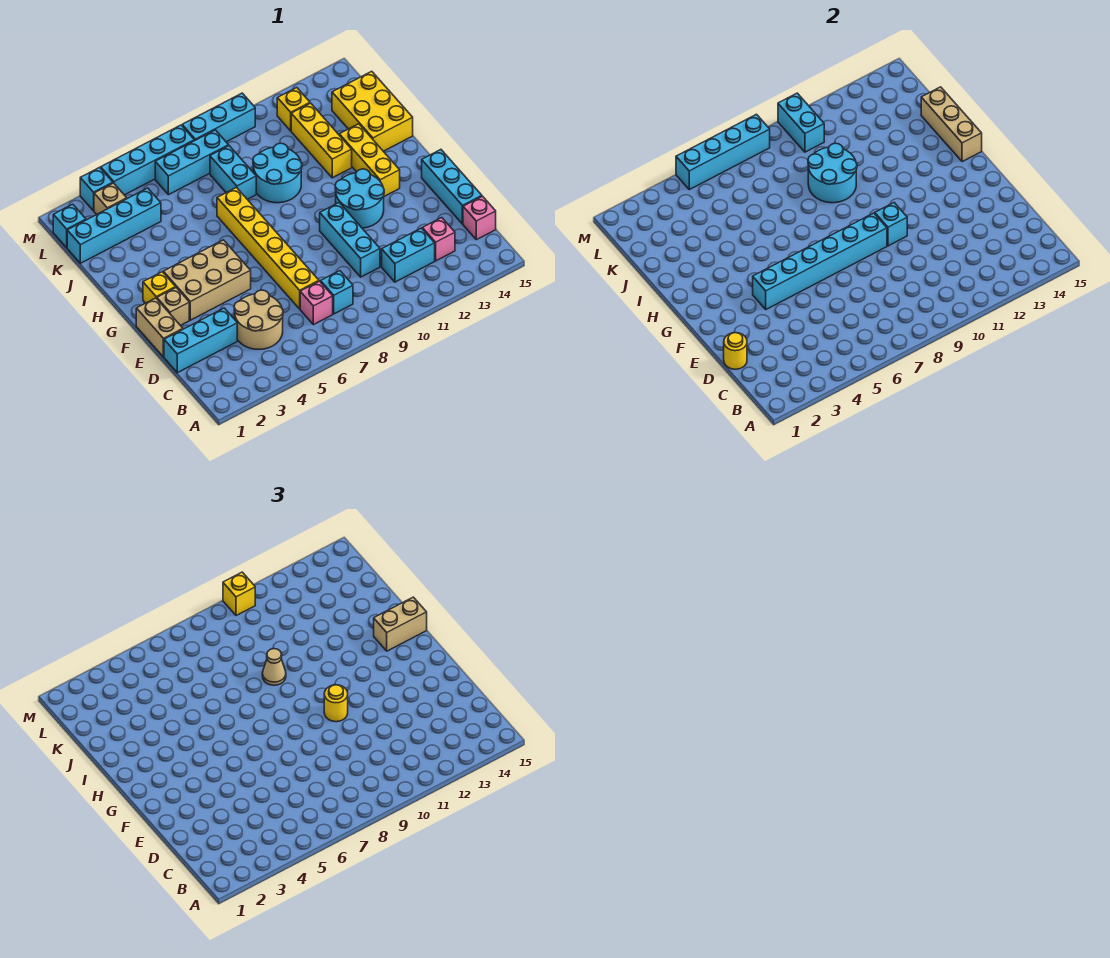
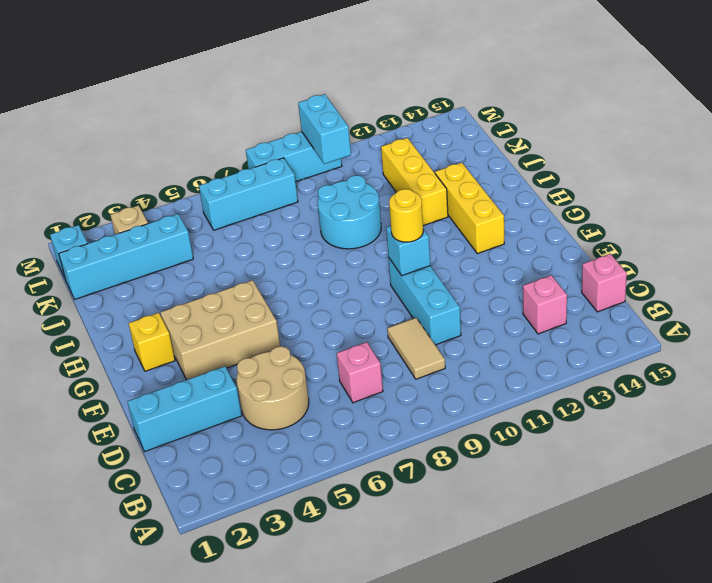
tan 1x2 tile [387,318,445,379] -> none
none -> cyan 1x1 brick [321,271,353,314]
none -> cyan 1x2 brick [382,228,435,282]
none -> yellow 1x6 brick [217,188,319,309]
none -> cyan 1x3 brick [422,150,482,224]

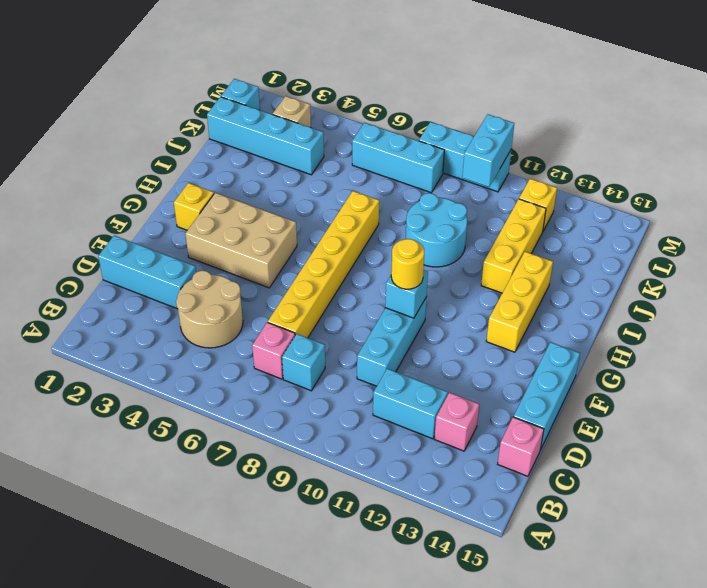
none -> tan 1x2 brick [136,298,183,357]
none -> tan 1x1 brick [157,288,189,326]
none -> cyan 2x2 round brick [335,169,384,228]
none -> yellow 2x3 brick [332,71,413,151]

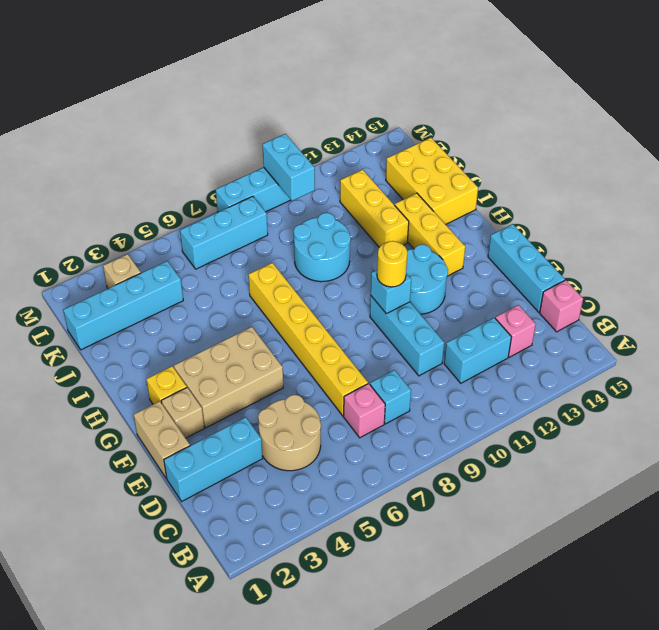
none -> cyan 1x2 brick [210,146,256,199]
none -> cyan 1x1 brick [53,204,86,247]
none -> yellow 1x1 brick [277,88,310,131]
none -> cyan 1x1 brick [80,167,113,211]

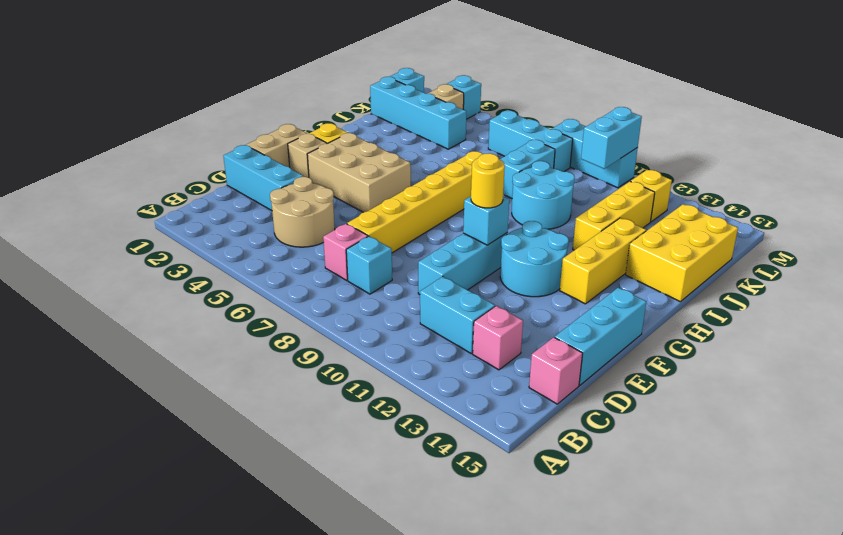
none -> cyan 1x4 brick [101,125,194,195]
none -> yellow 1x1 round brick [724,333,747,369]
none -> cyan 1x6 brick [753,213,887,309]
none -> tan 1x3 brick [921,87,982,162]

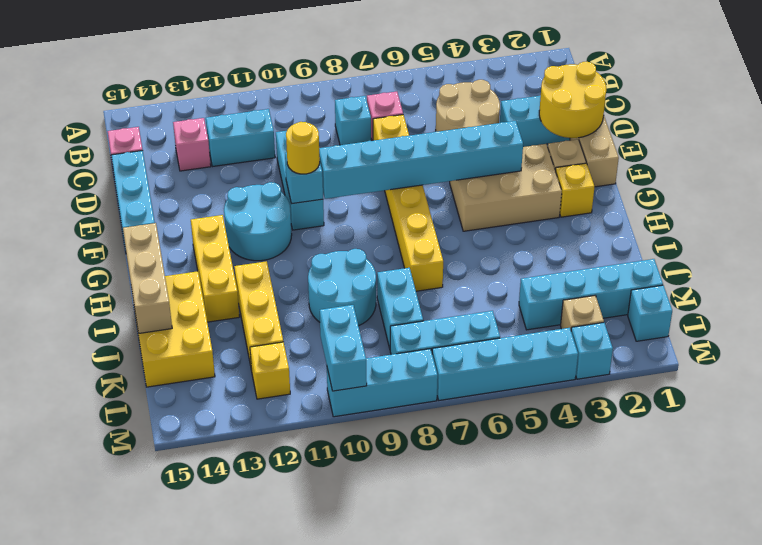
yellow 2x2 round brick [539,62,606,138] -> yellow 1x1 round brick [724,333,747,369]
none -> cyan 2x2 round brick [808,143,857,203]
none -> cyan 1x4 brick [676,114,770,190]
none -> tan 1x2 brick [374,597,427,651]
none -> tan 1x1 cone [262,649,286,685]

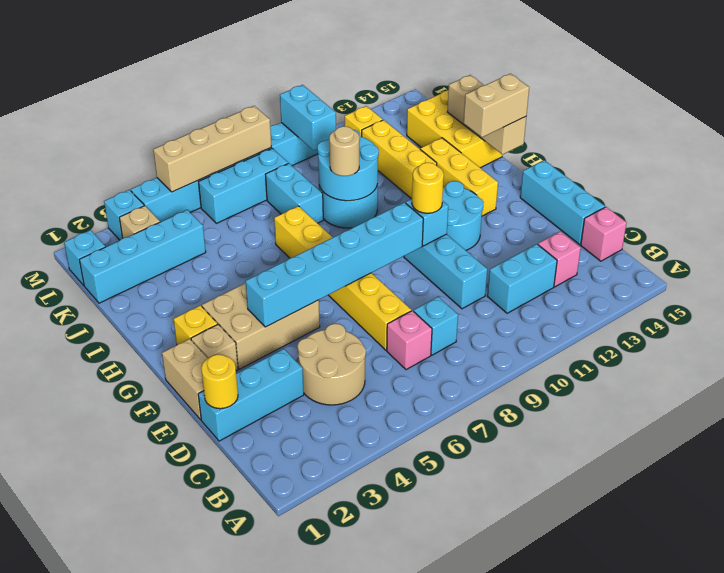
tan 1x1 round brick [329,126,359,176] -> tan 1x1 cone [262,649,286,685]
tan 1x4 brick [153,106,271,192] -> cyan 1x4 brick [676,114,770,190]
none -> yellow 1x1 brick [223,572,255,616]

